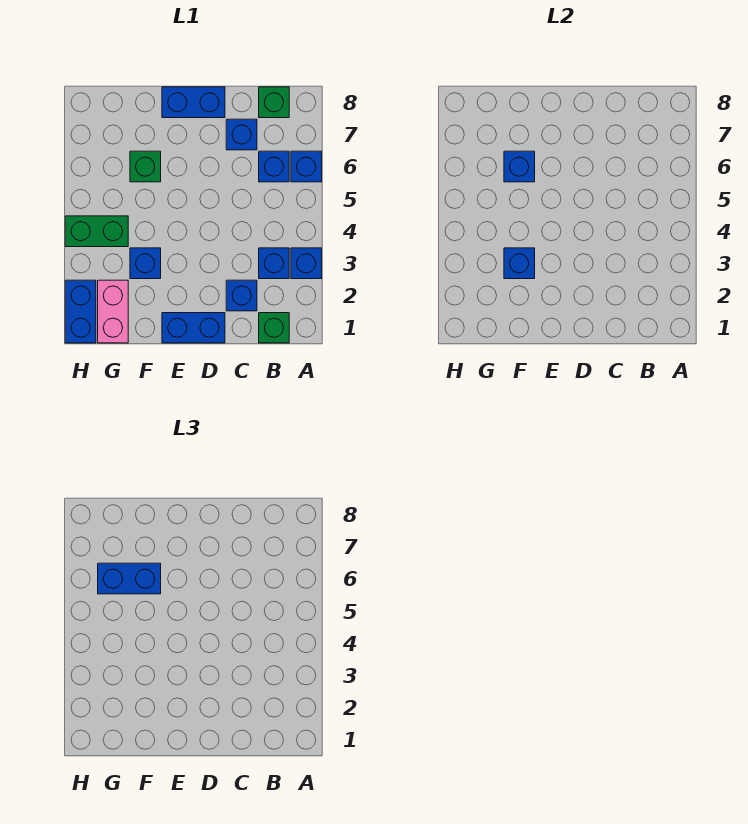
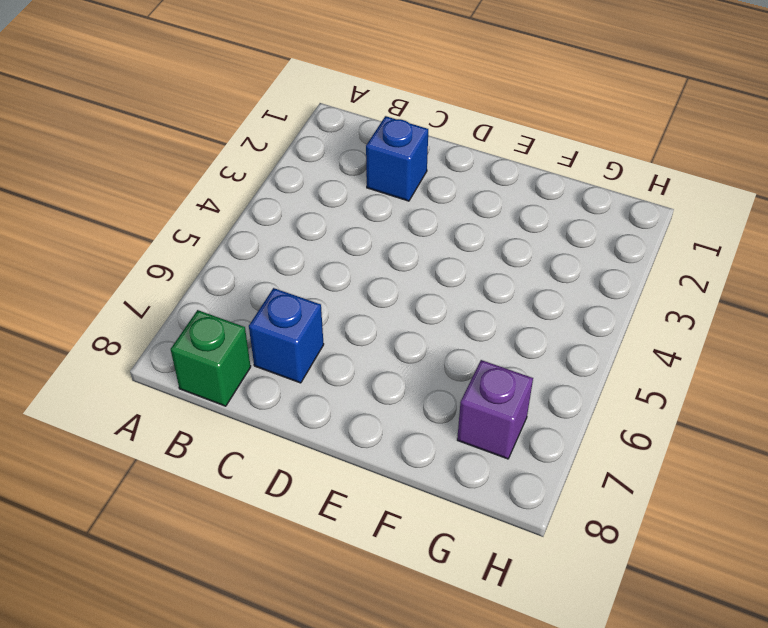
purple 1x1 brick [457,360,533,459] -> none
none -> blue 1x1 brick [291,248,322,279]
none -> blue 1x1 brick [291,151,322,182]
none -> green 1x1 brick [259,313,289,343]

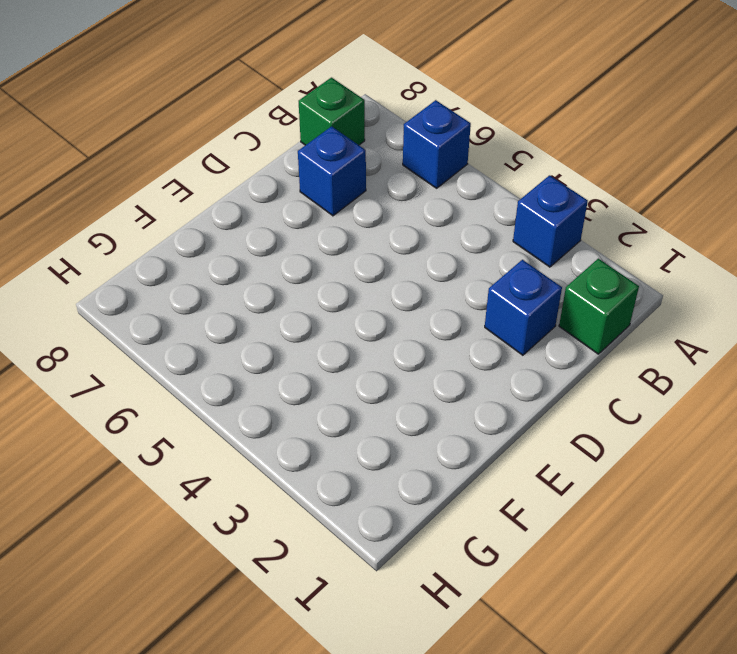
none -> blue 1x1 brick [259,248,289,279]
none -> blue 1x1 brick [259,151,289,182]
none -> blue 1x2 brick [162,313,225,343]

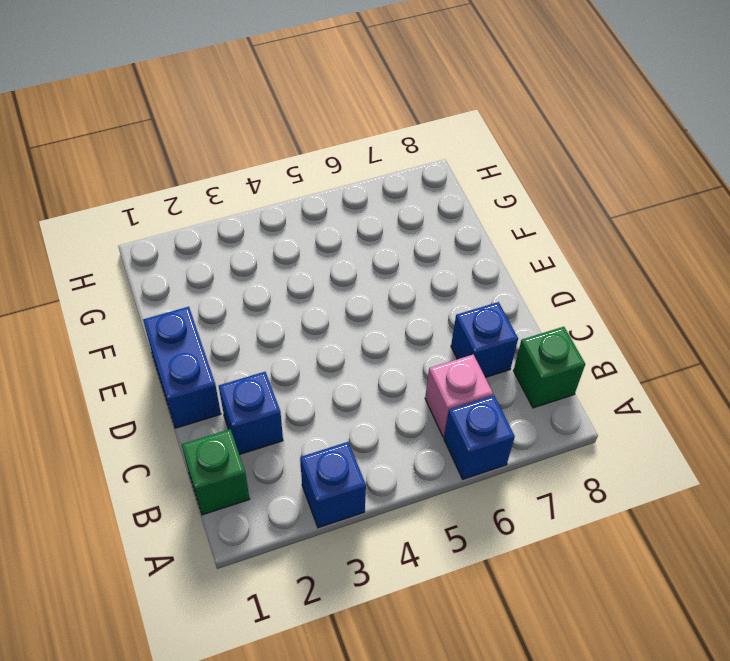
pink 1x1 brick [425,355,493,437] -> blue 1x1 brick [259,151,289,182]
none -> blue 1x1 brick [259,248,289,279]
none -> blue 1x2 brick [162,87,225,118]
none -> blue 1x1 brick [130,248,161,279]

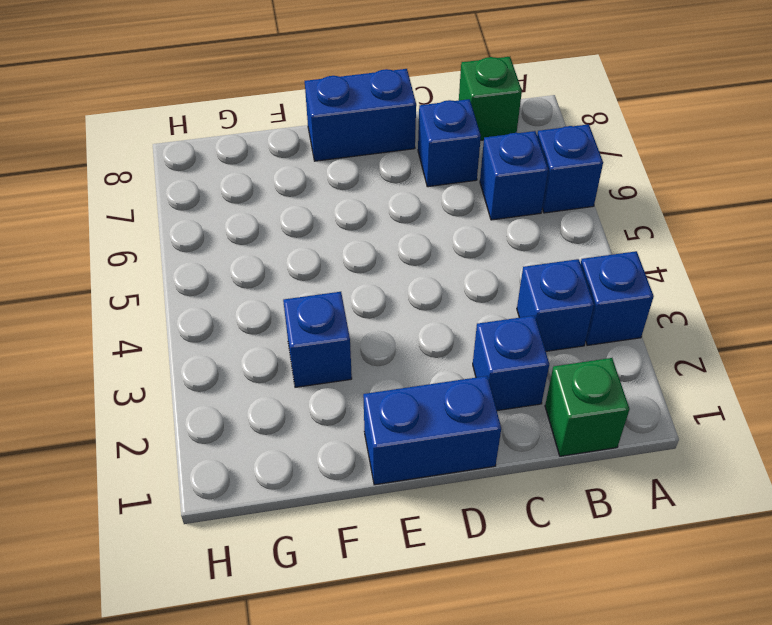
none -> green 1x1 brick [130,151,161,182]
none -> pink 1x2 brick [98,280,128,343]
none -> green 1x2 brick [65,216,128,247]

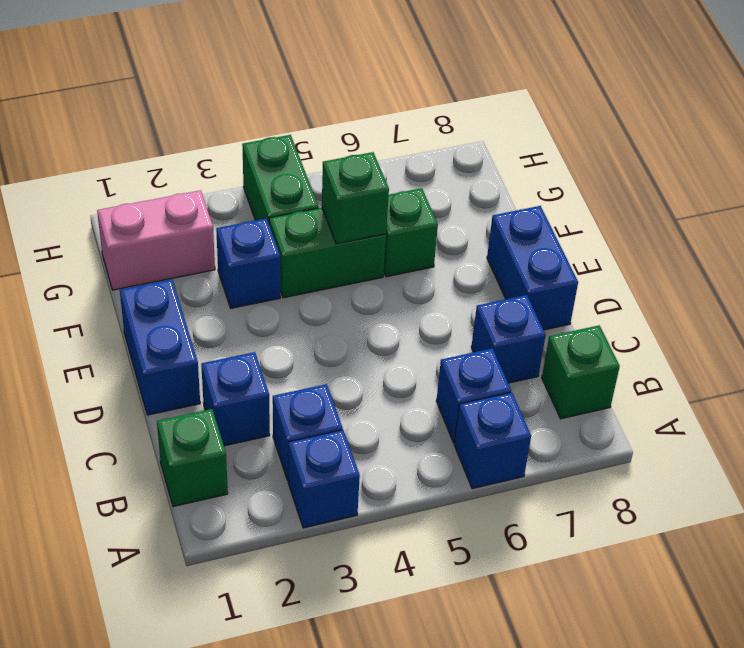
green 1x2 brick [269,208,386,298] -> none
green 1x1 brick [322,152,389,244] -> none
none -> blue 1x2 brick [65,280,96,343]
none -> blue 1x1 brick [504,248,535,279]
none -> blue 1x1 brick [504,151,535,182]

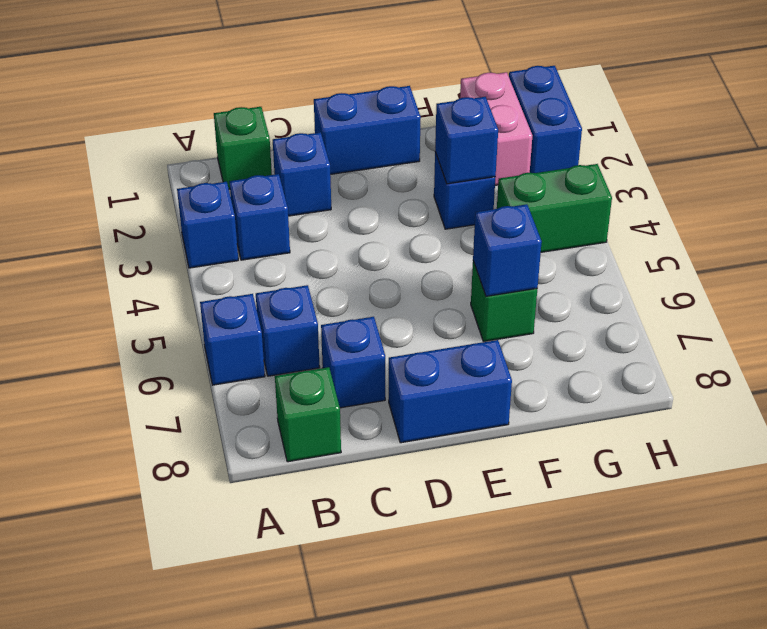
none -> blue 1x2 brick [98,563,161,594]

